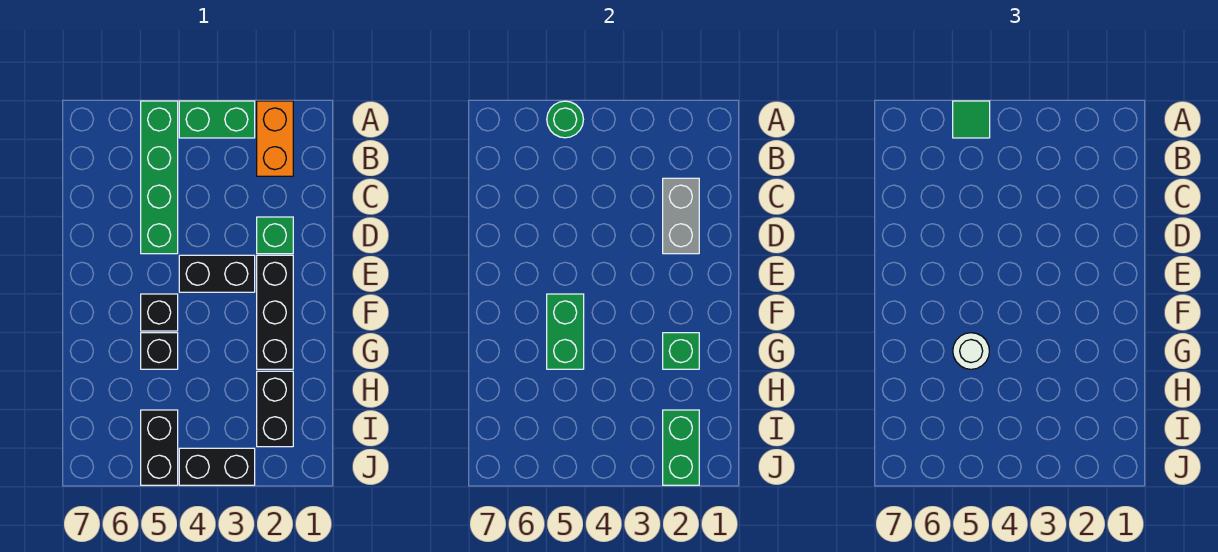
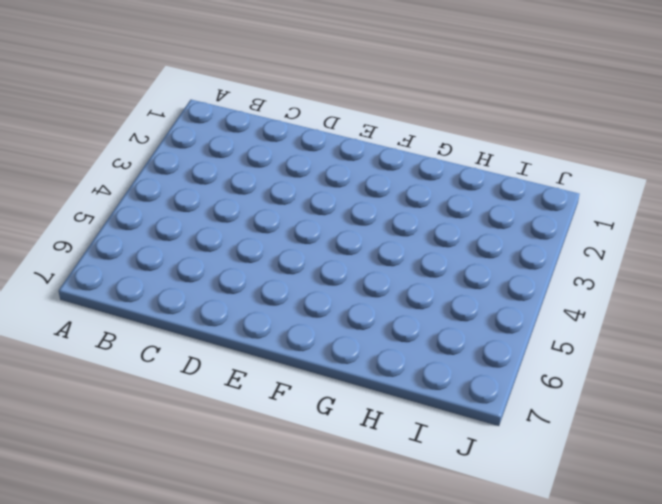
none -> orange 1x2 brick [257,101,293,176]
none -> green 1x2 brick [179,101,255,138]
none -> green 1x4 brick [141,101,178,254]

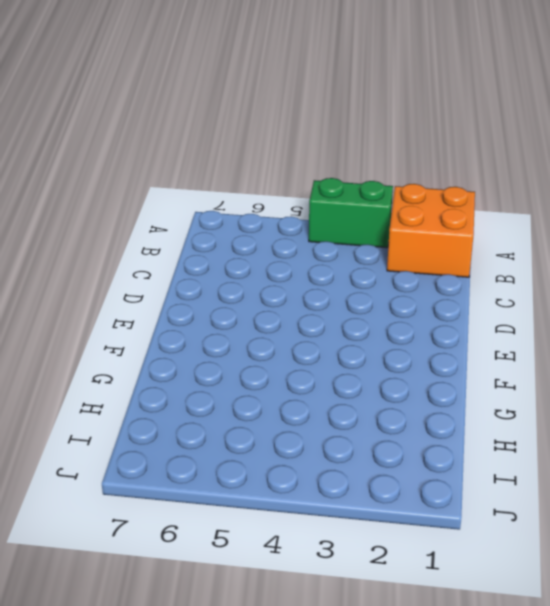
orange 2x2 brick [387,184,475,277] -> orange 1x2 brick [257,101,293,176]
none -> green 1x4 brick [141,101,178,254]
none -> green 1x1 brick [257,217,293,254]
none -> black 1x3 brick [257,255,293,369]

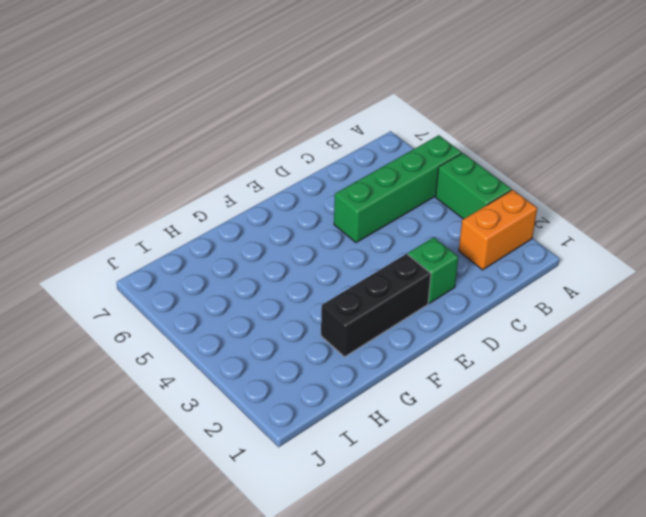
none -> black 1x2 brick [179,255,255,292]
none -> black 1x1 brick [141,294,178,331]
none -> black 1x1 brick [141,333,178,369]

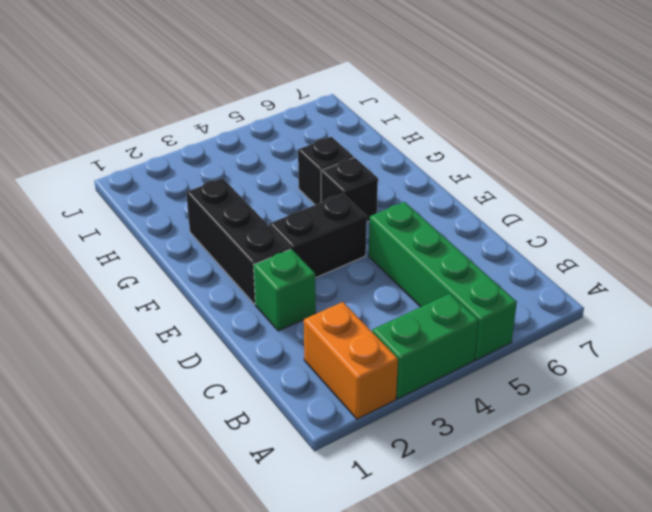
none -> black 1x2 brick [257,371,293,447]
none -> black 1x2 brick [141,410,178,485]
none -> black 1x2 brick [179,448,255,485]

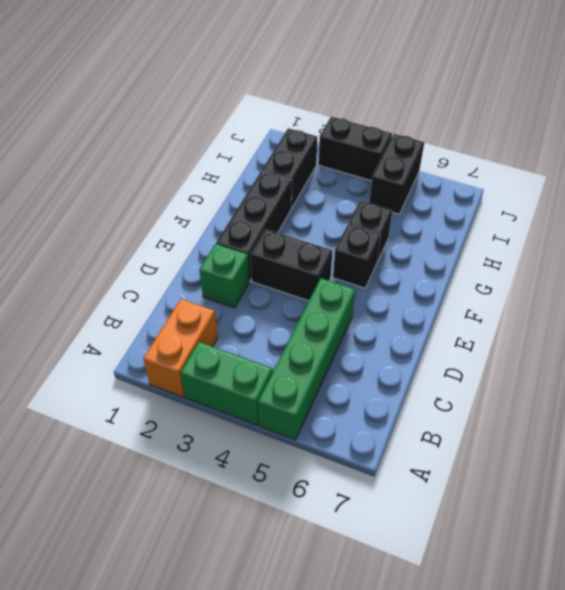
none -> green 1x1 round brick [547,101,583,138]
none -> grey 1x2 brick [663,178,699,254]
none -> green 1x2 brick [547,294,584,369]

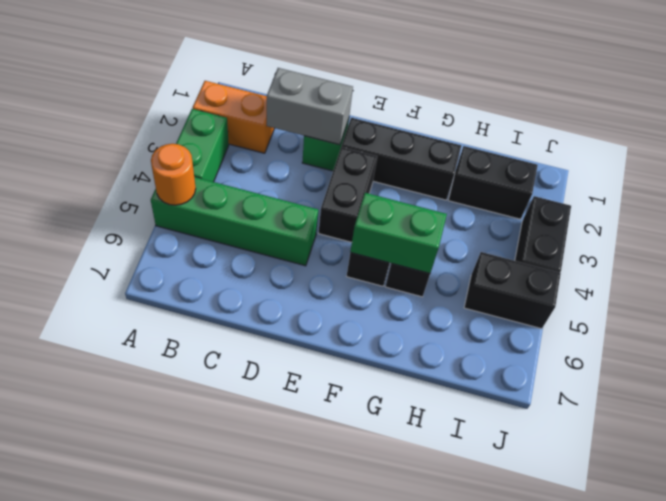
orange 1x1 round brick [151,144,196,205] -> green 1x1 round brick [547,101,583,138]
none -> green 1x1 brick [663,333,699,369]
none -> green 1x2 brick [663,410,699,485]
none -> green 1x1 tile [953,101,990,138]

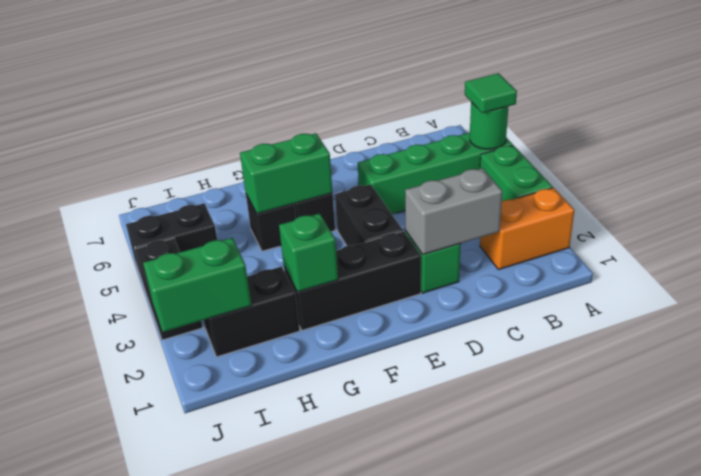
none -> white 1x1 round brick [953,333,989,369]

